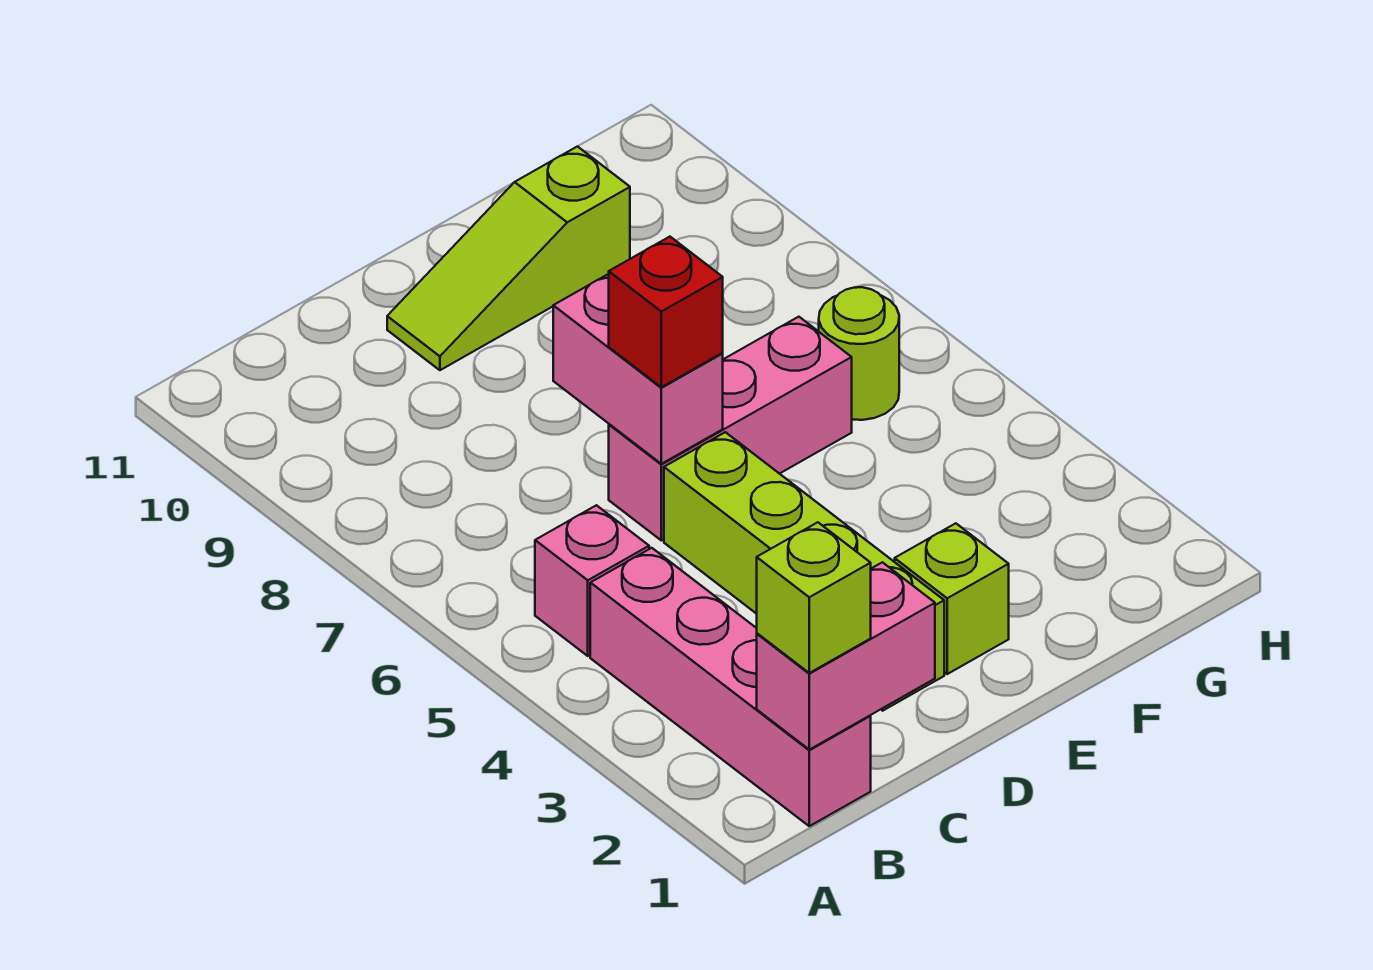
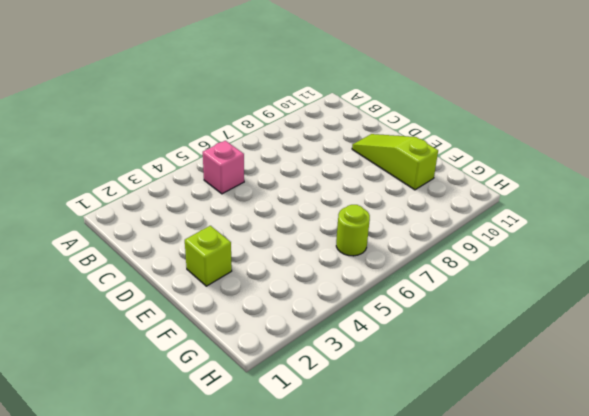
none -> pink 1x4 brick [590,548,871,826]
none -> lime 1x4 brick [664,432,944,711]

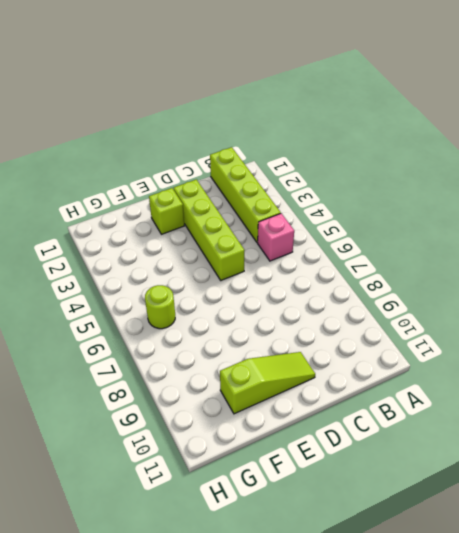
lime 1x4 brick [210,147,281,243] -> pink 1x4 brick [590,548,871,826]
none -> pink 1x3 brick [609,317,852,540]
none -> pink 1x2 brick [757,562,935,750]

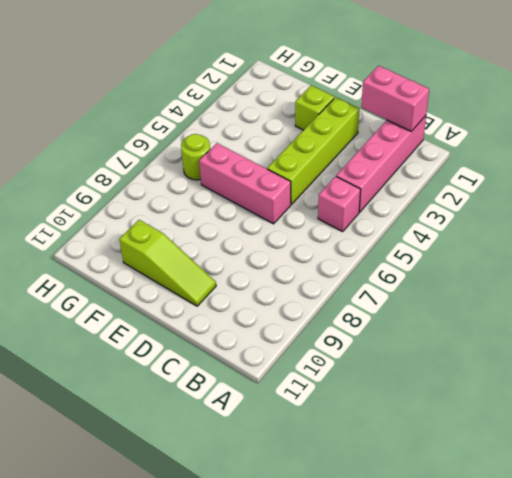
none -> pink 1x2 brick [553,274,723,464]
none -> lime 1x1 brick [757,522,871,673]

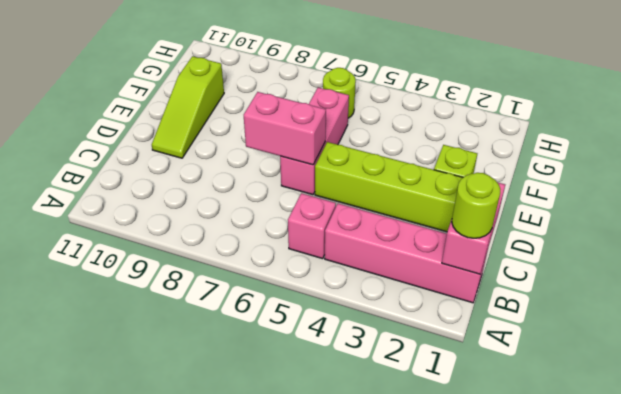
lime 1x1 round brick [452,173,500,238] -> lime 1x1 brick [757,522,871,673]
none -> red 1x1 brick [609,237,723,387]

